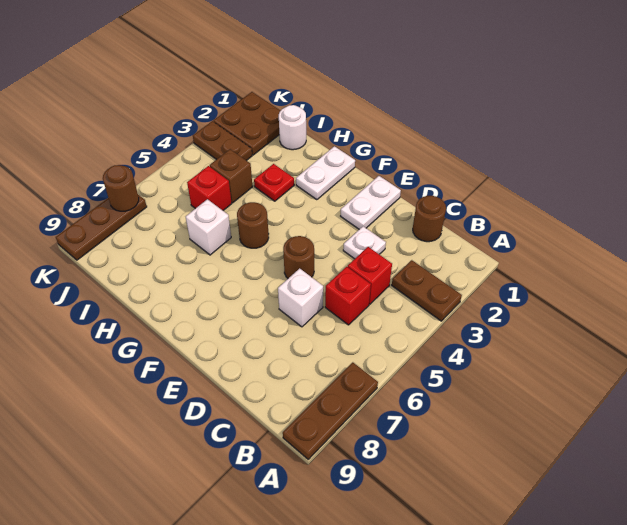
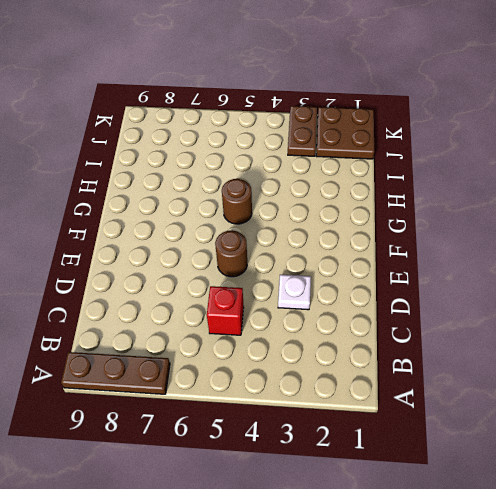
none -> brown 1x2 plate [392,260,462,321]
none -> brown 1x1 round brick [413,196,446,242]
none -> red 1x1 brick [348,247,392,304]

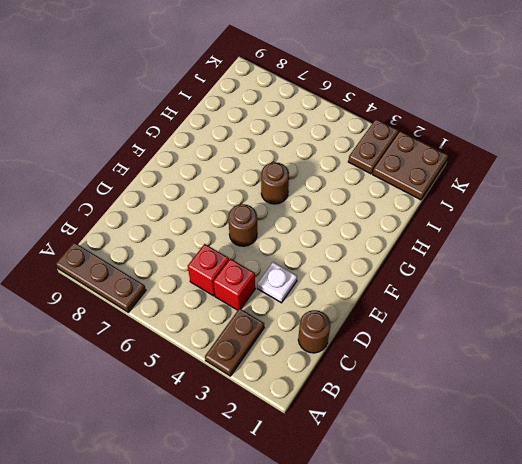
none -> white 1x1 brick [278,268,323,327]
none -> white 1x2 plate [341,176,401,229]
none -> white 1x2 plate [296,146,355,200]

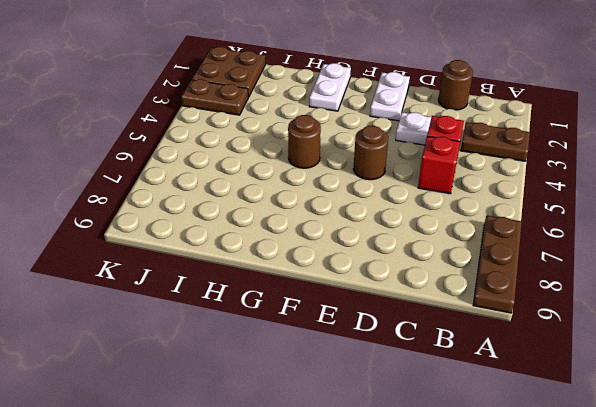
none -> white 1x1 brick [278,268,323,327]
none -> red 1x1 plate [254,164,294,201]
none -> white 1x1 brick [186,199,231,255]

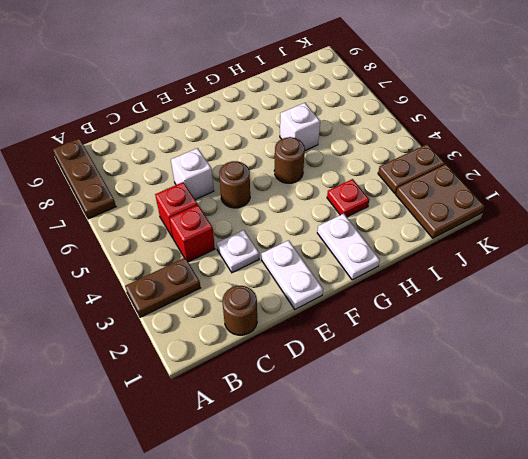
none -> white 1x1 round brick [279,105,306,150]
none -> brown 1x1 brick [210,149,253,203]
none -> red 1x1 brick [187,166,232,210]

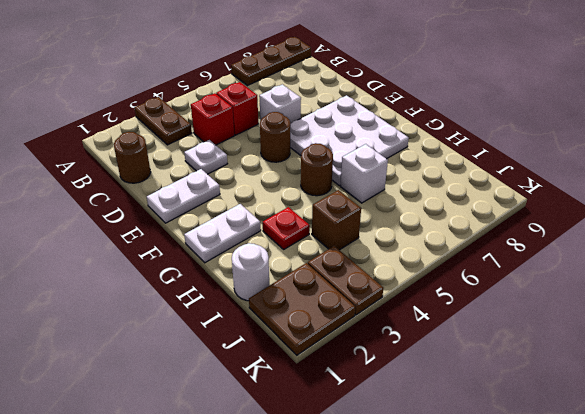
white 3x3 plate [290,95,409,186] -> none
none -> red 1x1 brick [187,166,232,210]
none -> brown 1x3 plate [56,195,147,260]
none -> brown 1x1 round brick [103,165,139,211]

